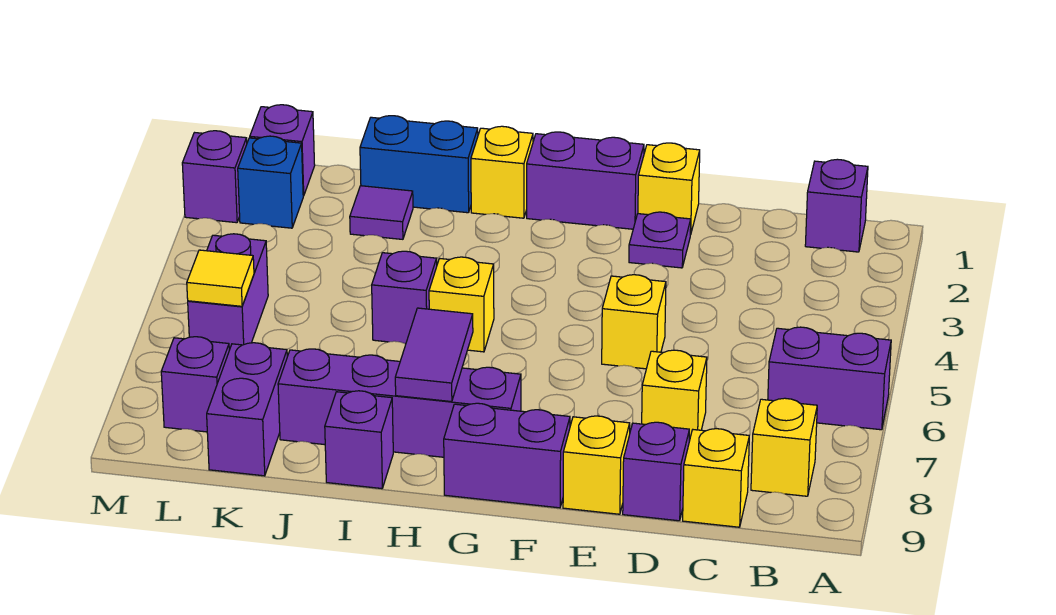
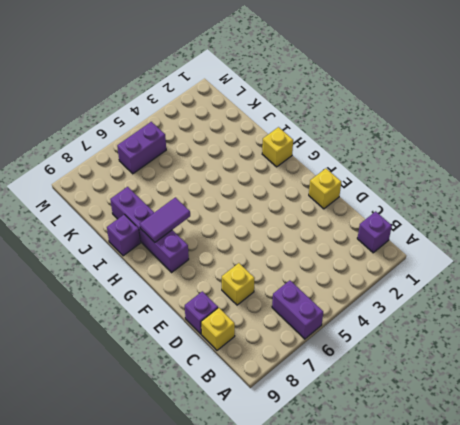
none -> yellow 1x1 brick [751,398,817,496]
none -> purple 1x1 plate [629,212,691,268]
none -> yellow 1x1 brick [602,275,666,369]

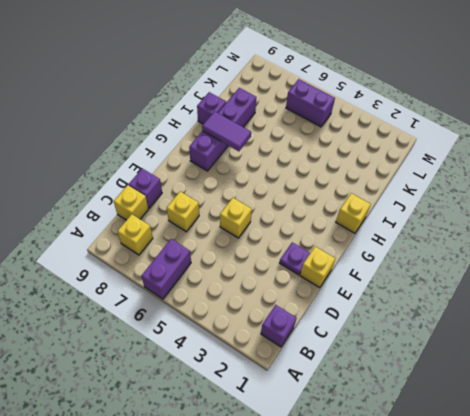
none -> yellow 1x1 brick [563,416,630,514]
none -> purple 1x2 brick [527,132,644,229]
none -> purple 1x2 brick [444,403,570,508]

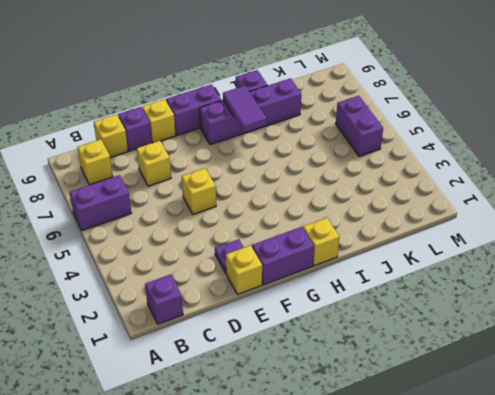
none -> yellow 1x1 brick [429,257,494,352]
none -> blue 1x2 brick [360,116,478,213]
none -> purple 1x1 brick [372,251,437,344]

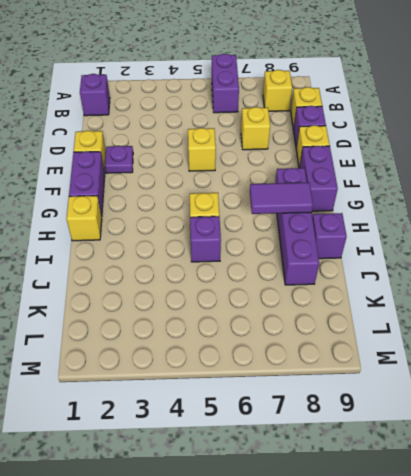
none -> blue 1x2 brick [360,116,478,213]
none -> purple 1x1 tile [350,186,413,239]
none -> purple 1x2 brick [207,343,287,476]

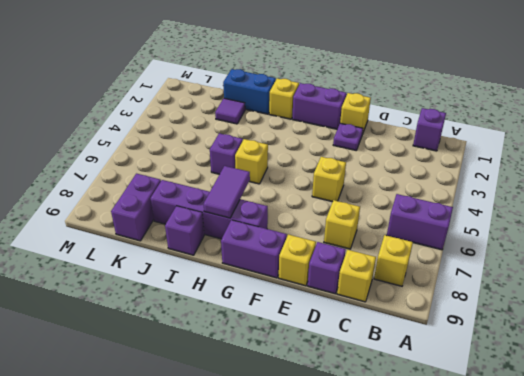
none -> purple 1x1 brick [250,105,315,196]
none -> blue 1x1 brick [238,136,303,228]
none -> purple 1x2 brick [188,234,268,350]

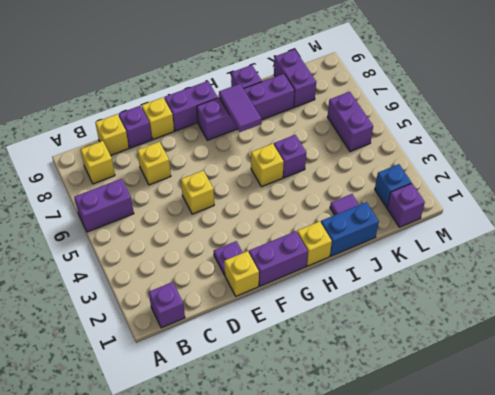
none -> purple 1x1 brick [161,337,229,432]
none -> purple 1x1 brick [182,131,247,223]
none -> yellow 1x1 tile [187,250,254,306]

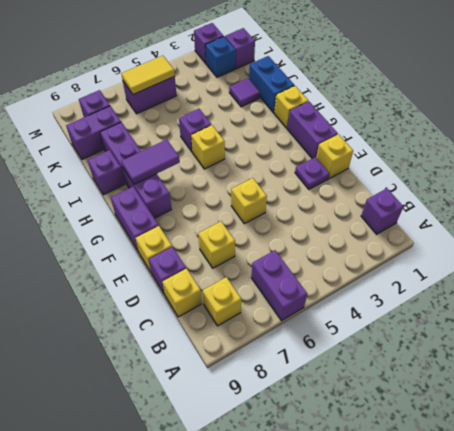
yellow 1x2 tile [121,56,175,94] -> yellow 1x1 tile [187,250,254,306]

